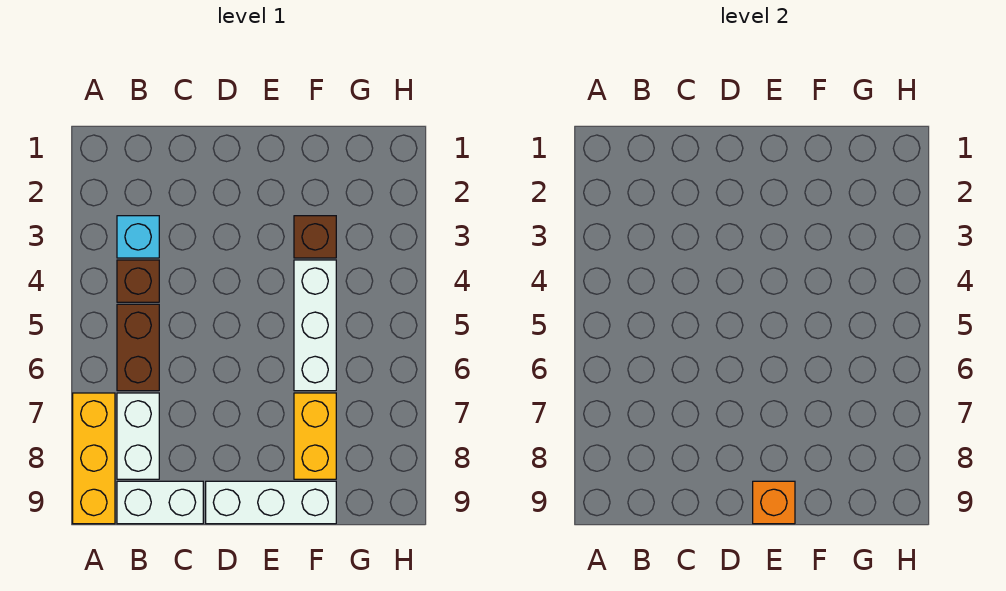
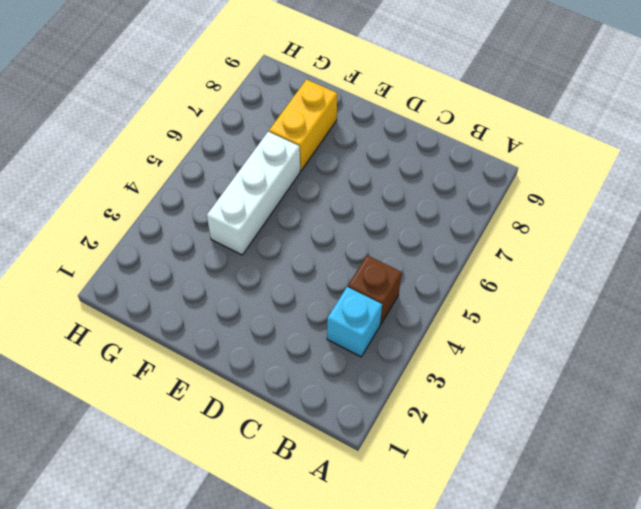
none -> yellow 1x3 brick [73,393,115,524]
none -> brown 1x2 brick [117,304,159,391]

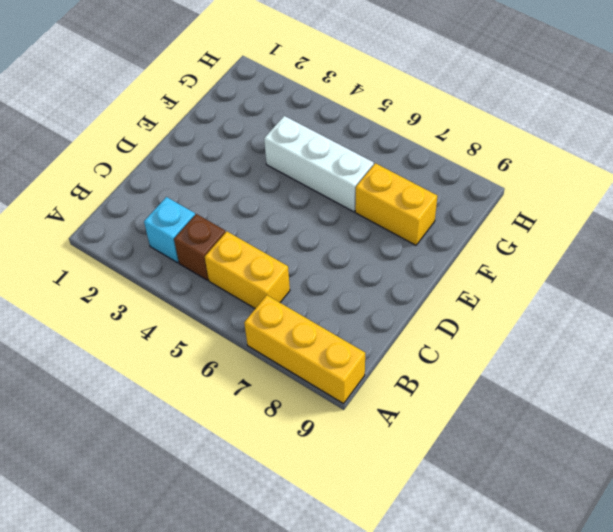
yellow 1x2 brick [205,231,290,309] -> brown 1x2 brick [117,304,159,391]
none -> white 1x2 brick [117,393,159,479]
none -> white 1x2 brick [117,481,203,524]

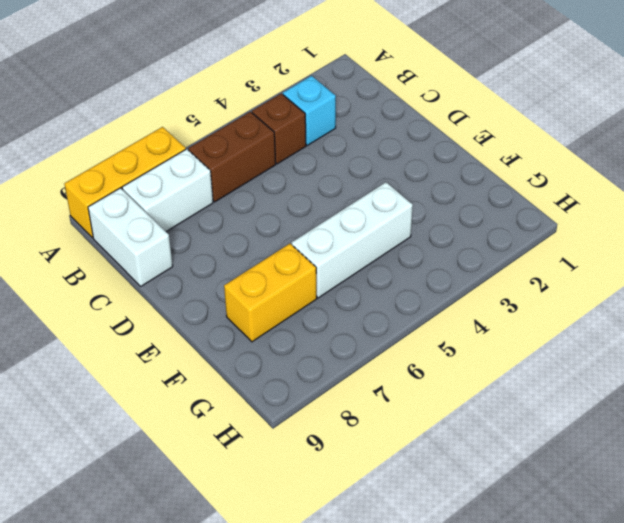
none -> white 1x3 brick [206,481,336,524]
none -> brown 1x1 brick [294,216,336,258]

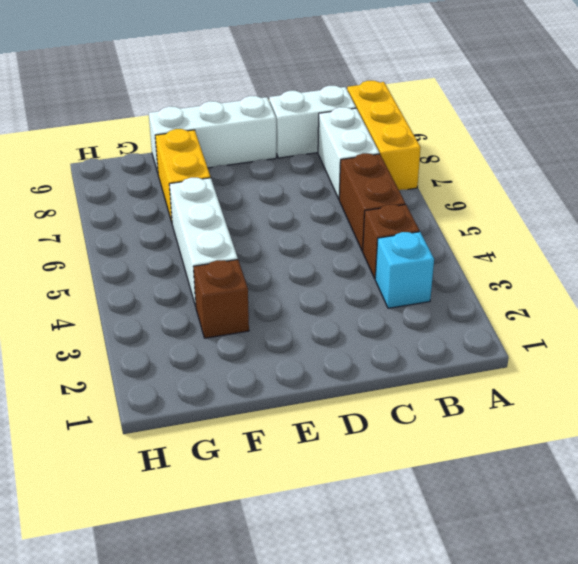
none -> orange 1x1 brick [753,481,795,524]

